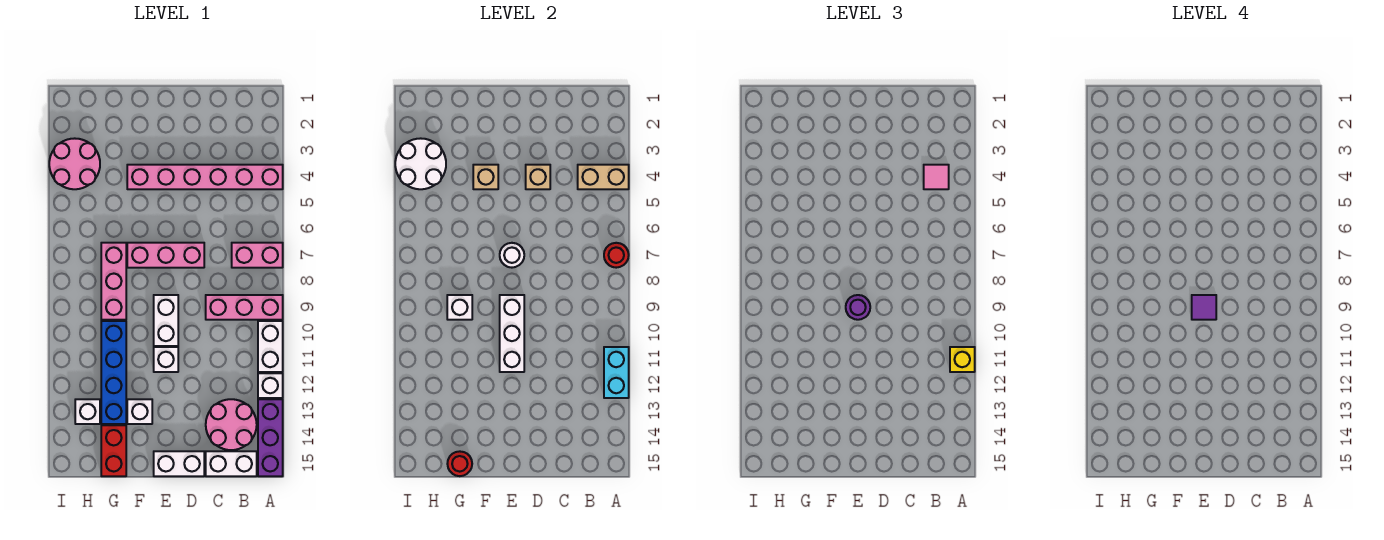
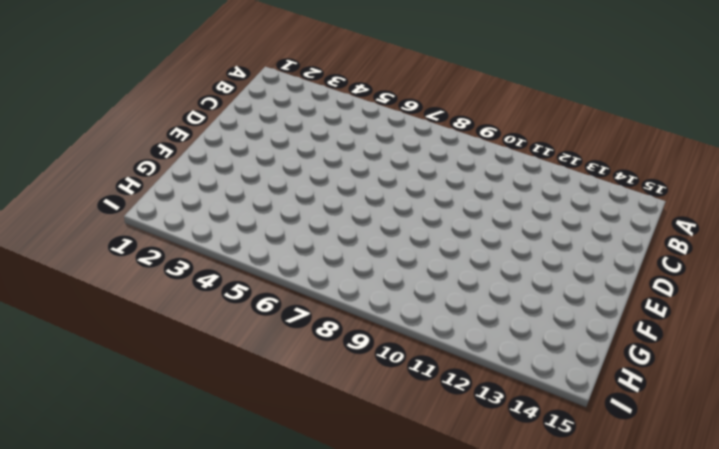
none -> pink 1x6 brick [127,165,283,189]
none -> pink 1x2 brick [232,243,283,268]
none -> pink 1x3 brick [206,295,283,320]
none -> white 1x2 brick [258,321,283,372]

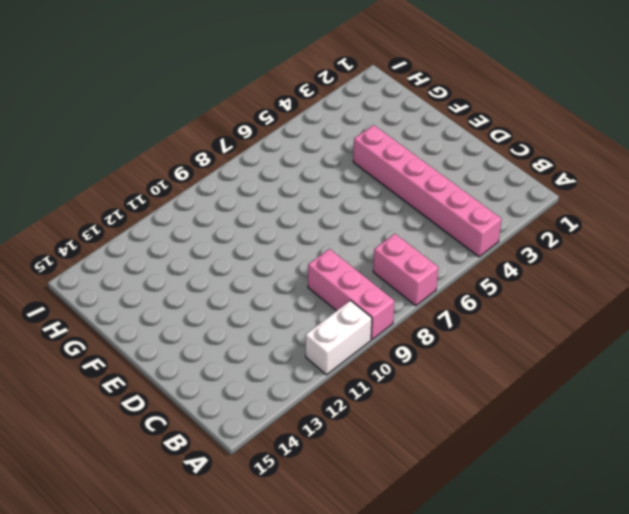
none -> white 1x1 brick [258,373,283,398]
none -> purple 1x3 brick [258,399,283,476]
none -> pink 2x2 round brick [206,399,257,450]
none -> white 1x2 brick [206,451,257,476]

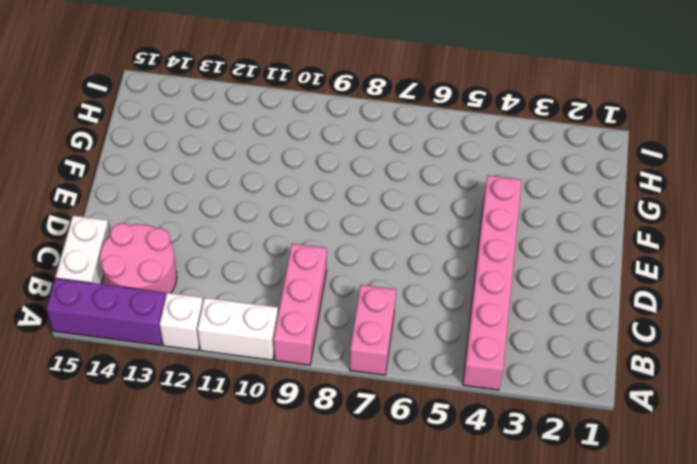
none -> pink 1x3 brick [127,243,204,268]
none -> white 1x2 brick [154,451,204,476]
none -> white 1x2 brick [154,295,178,346]
none -> white 1x1 brick [154,347,178,372]

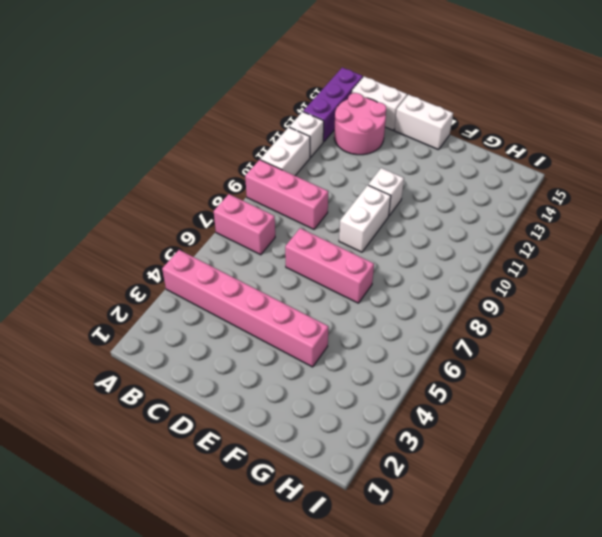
none -> white 1x1 brick [127,399,152,424]
none -> pink 1x3 brick [101,243,126,320]
none -> blue 1x4 brick [101,321,126,424]
none -> red 1x2 brick [101,425,126,476]

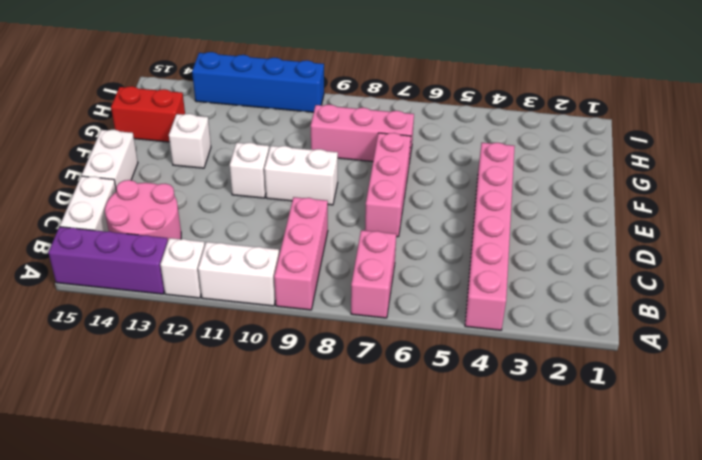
blue 1x4 brick [192,52,324,112] -> blue 1x4 brick moved to [101,321,126,424]
none -> pink 2x2 round brick [49,138,100,189]
none -> white 1x1 brick [75,399,100,424]
none -> tan 1x2 brick [578,165,629,189]
none -> red 1x1 round brick [604,243,629,268]

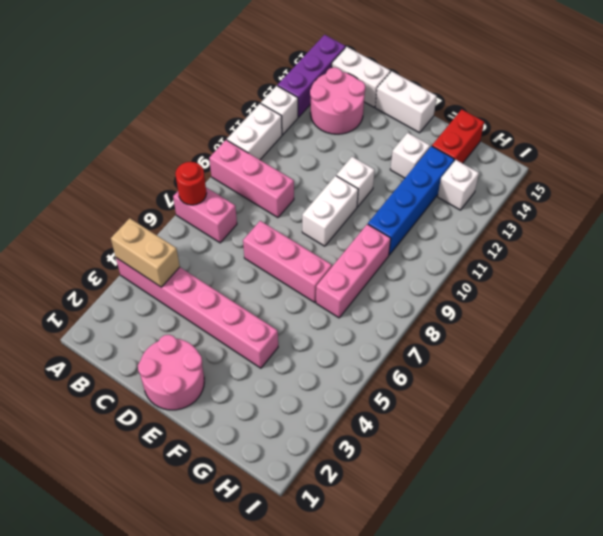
pink 2x2 round brick [138,335,204,410] -> pink 2x2 round brick moved to [49,138,100,189]
none -> cyan 1x2 brick [604,347,629,398]
none -> tan 1x1 brick [526,165,550,189]
none -> white 1x1 round brick [500,243,524,268]
none -> white 1x3 brick [500,295,524,372]

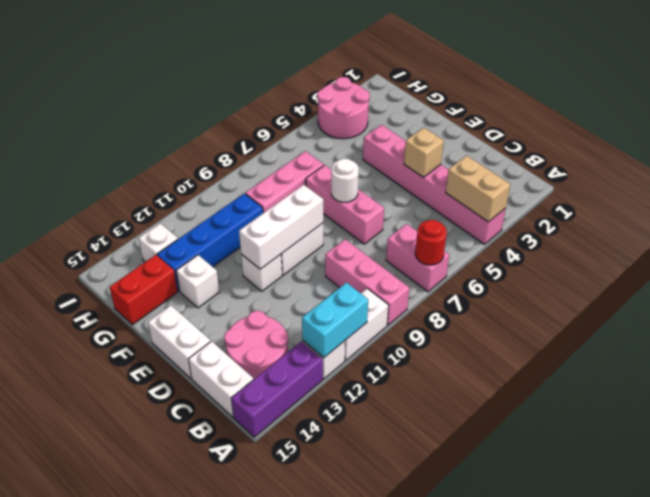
none -> tan 1x1 brick [473,165,498,189]
none -> white 1x1 brick [447,295,472,320]
none -> red 1x1 round brick [447,451,472,476]
none -> white 2x2 round brick [395,138,446,189]

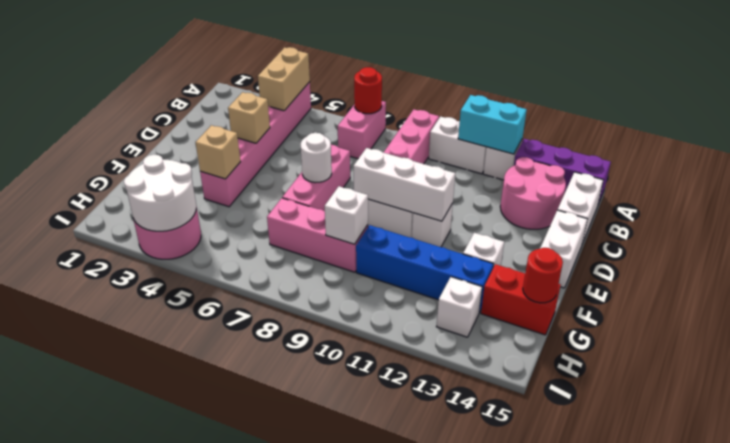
none -> yellow 1x1 brick [950,347,975,372]
none -> pink 1x1 tile [924,165,949,189]
none -> purple 1x1 round brick [846,295,870,320]
none -> purple 1x1 tile [1192,295,1216,320]

